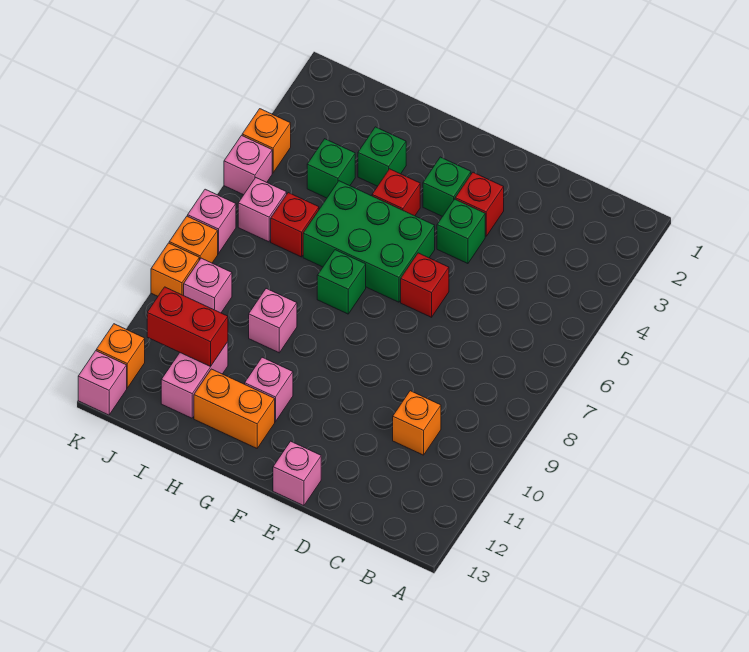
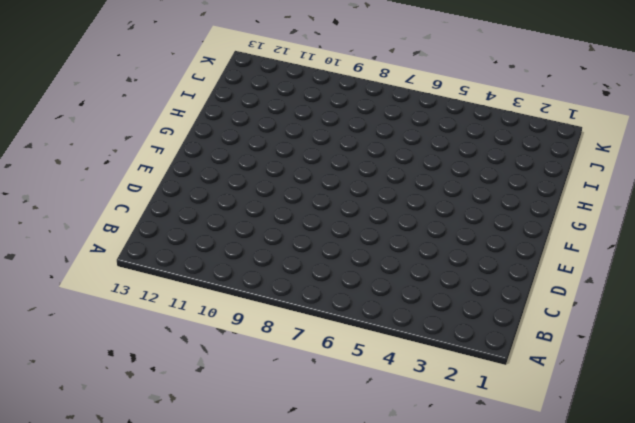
none -> orange 1x1 brick [393,391,441,455]
none -> red 1x1 brick [455,172,504,237]
none -> green 1x1 brick [437,199,485,264]

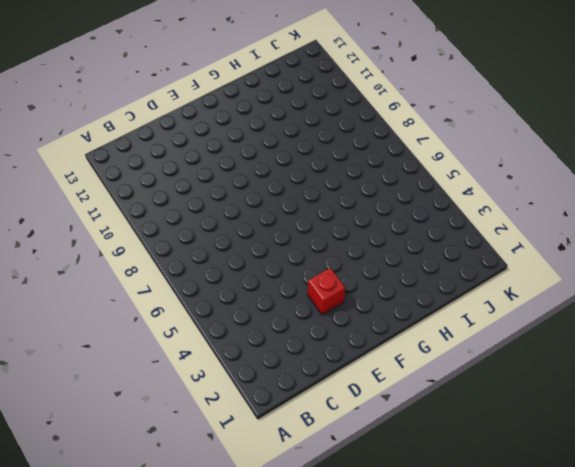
none -> orange 1x1 brick [393,391,441,455]
none -> green 1x1 brick [437,199,485,264]
none -> red 1x1 brick [401,253,449,317]

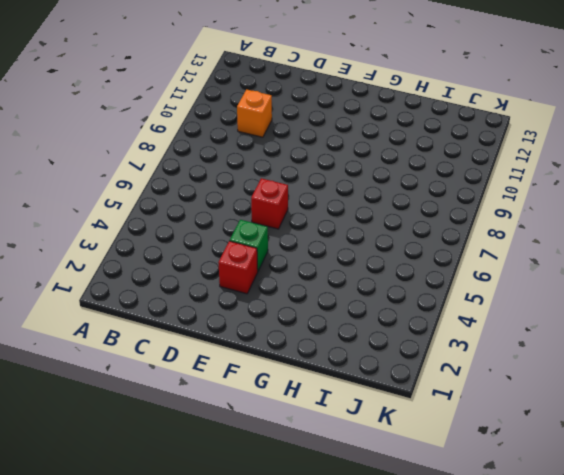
none -> pink 1x1 brick [273,441,321,506]
none -> green 1x1 brick [423,157,471,217]
none -> green 2x3 brick [303,181,435,302]

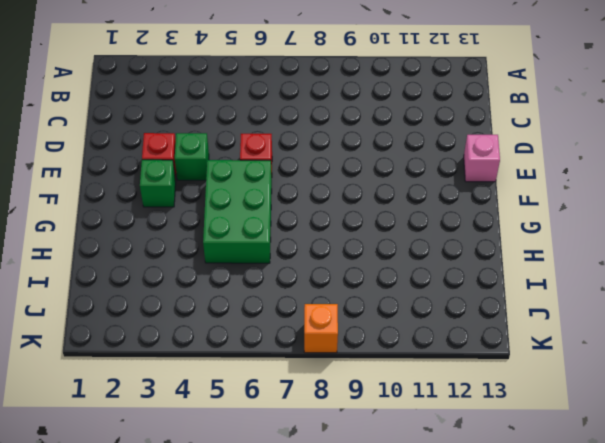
none -> orange 1x1 brick [393,391,441,455]
none -> red 1x1 brick [372,169,420,216]
none -> green 1x1 brick [317,250,366,314]

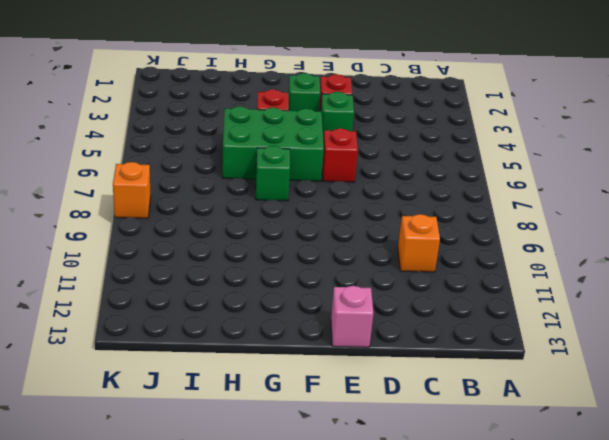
none -> pink 1x1 brick [245,357,293,422]
none -> orange 1x2 brick [194,369,275,448]
none -> green 1x1 brick [358,127,406,186]

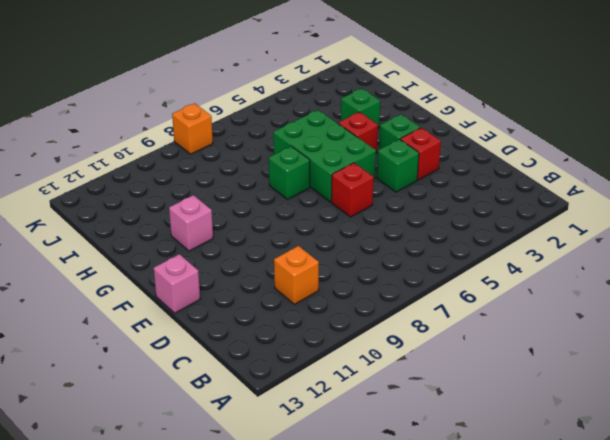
none -> orange 1x2 brick [194,369,275,448]
none -> pink 1x1 brick [249,289,297,353]
none -> green 1x1 brick [307,139,355,198]

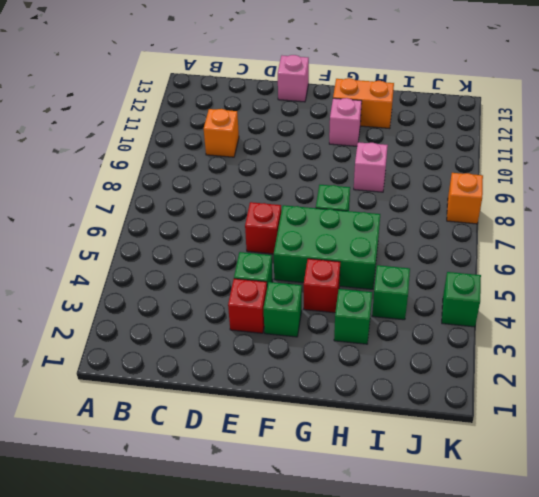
green 1x1 brick [442,272,481,327] -> orange 1x1 brick [242,109,291,173]
none -> red 1x1 brick [271,193,319,257]
none -> pink 1x2 brick [161,342,228,418]
none -> pink 1x1 brick [238,178,287,242]

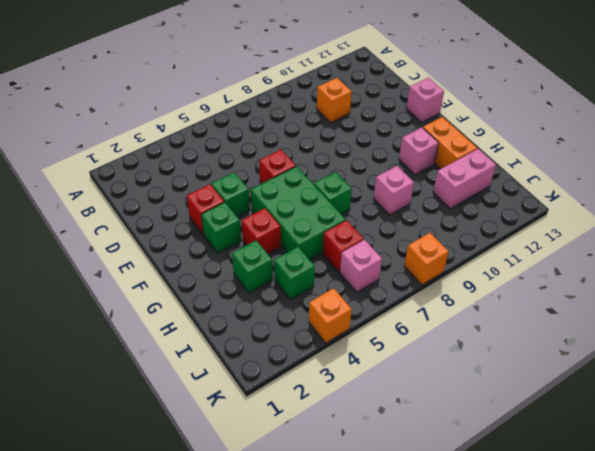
none -> pink 1x1 brick [184,258,232,313]
none -> pink 1x1 brick [224,136,272,195]
none -> pink 1x1 brick [188,189,236,254]

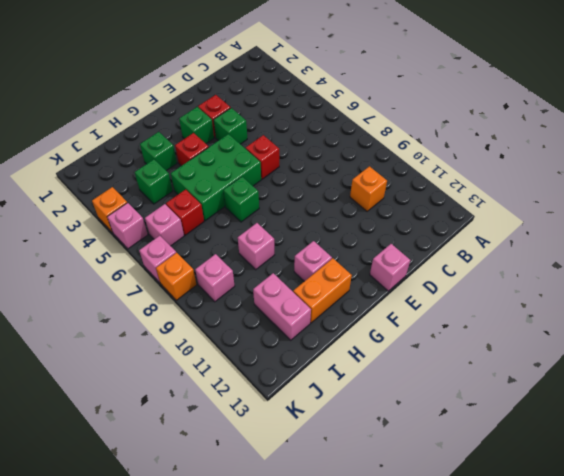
none -> orange 1x1 brick [151,243,199,296]
none -> orange 1x1 brick [96,324,145,388]
none -> pink 1x1 brick [78,351,127,415]

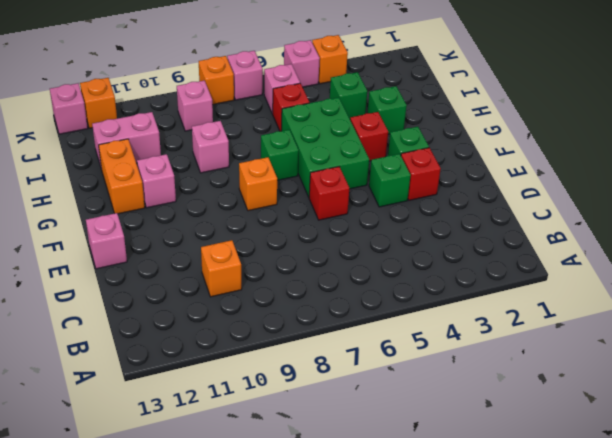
orange 1x1 brick [239,157,277,211] -> orange 1x1 brick moved to [151,243,199,296]
none -> red 1x2 brick [147,287,228,366]

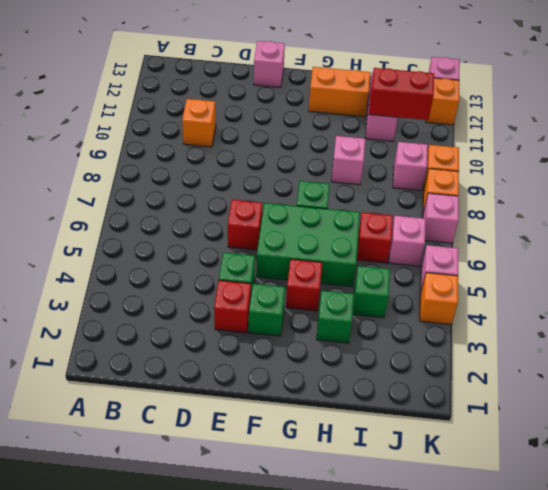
none -> pink 1x1 brick [245,357,293,422]

